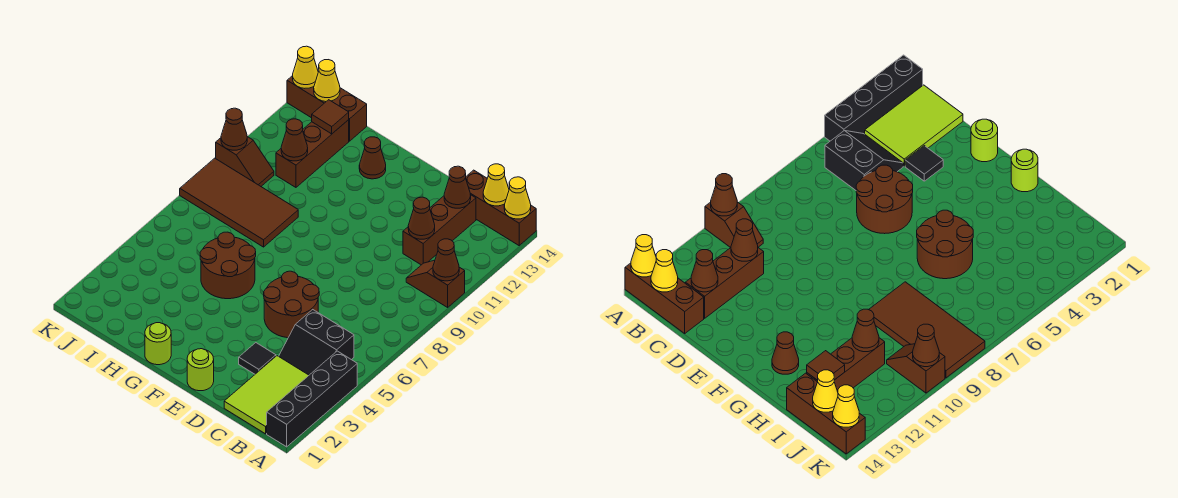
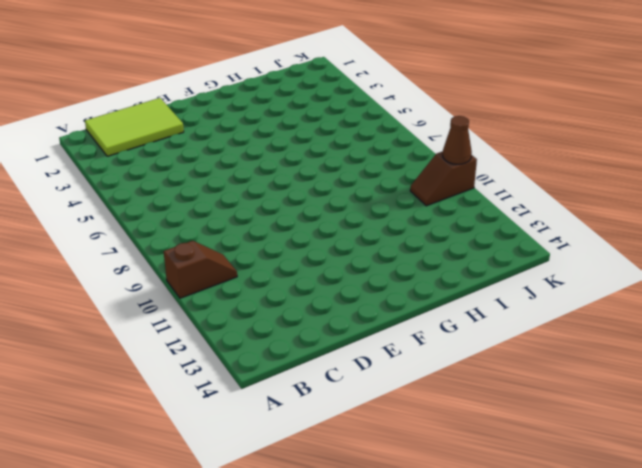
lime 2x3 tile [85,98,184,156] -> lime 2x3 tile turned to [224,356,309,434]
none -> black 1x4 brick [267,351,357,447]
none -> brown 1x3 brick [466,170,536,245]
none -> black 2x2 slope [279,310,354,375]

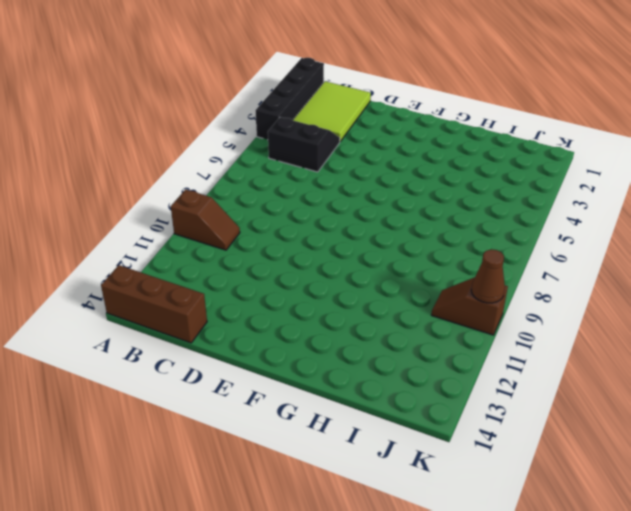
none -> brown 1x3 brick [403,195,476,265]
none -> black 1x1 tile [239,343,276,374]
none -> brown 2x2 round brick [264,271,319,338]

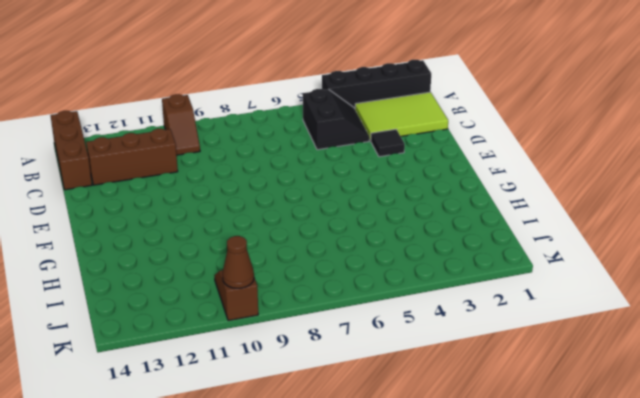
none -> brown 2x2 round brick [264,271,319,338]
none -> lime 1x1 round brick [187,349,214,391]
none -> lime 1x1 round brick [145,323,171,365]

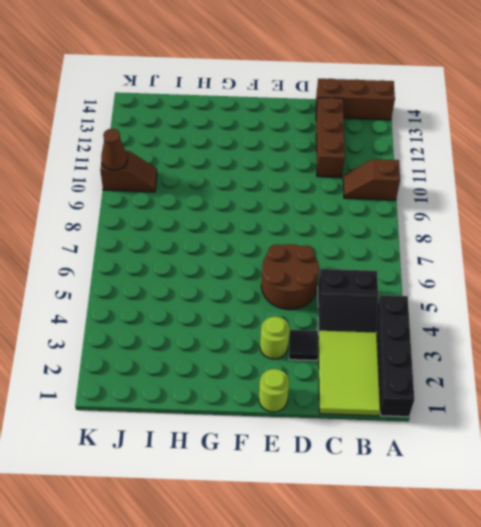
lime 1x1 round brick [260,317,290,359] -> lime 1x1 round brick moved to [145,323,171,365]
none -> brown 2x2 round brick [200,232,256,299]
none -> brown 1x1 cone [359,137,386,179]
none -> brown 2x4 tile [180,158,298,247]

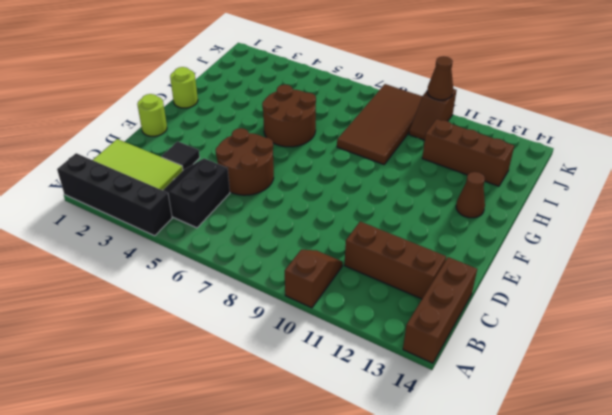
none -> brown 1x3 brick [287,76,367,141]
none -> brown 1x1 cone [433,239,459,281]
none -> yellow 1x1 cone [504,177,531,219]

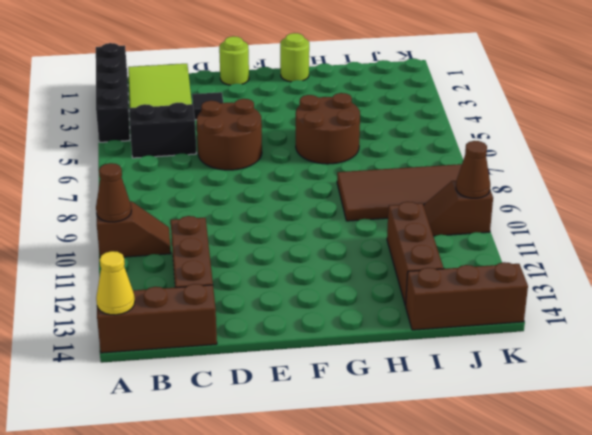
none -> brown 1x1 cone [359,137,386,179]
none -> yellow 1x1 cone [483,164,509,206]
none -> brown 1x1 cone [408,197,435,239]

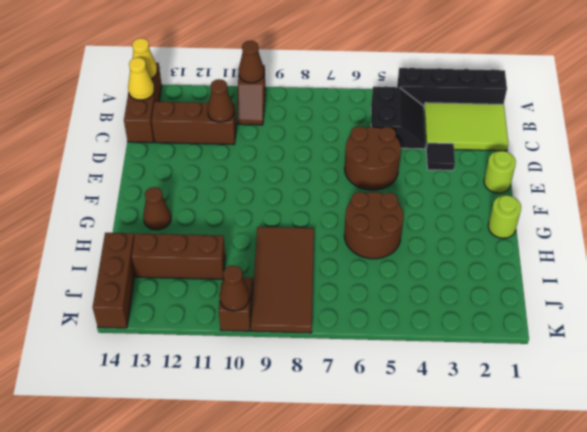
none -> brown 1x1 cone [444,166,471,208]
none -> brown 1x1 cone [281,119,308,161]
none -> brown 1x1 tile [312,100,349,134]

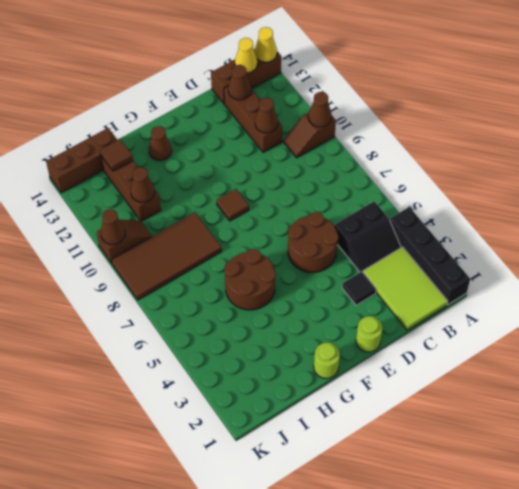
brown 1x1 tile [217,189,249,221] -> none
none -> yellow 1x1 cone [314,60,340,102]
none -> yellow 1x1 cone [293,46,318,88]

